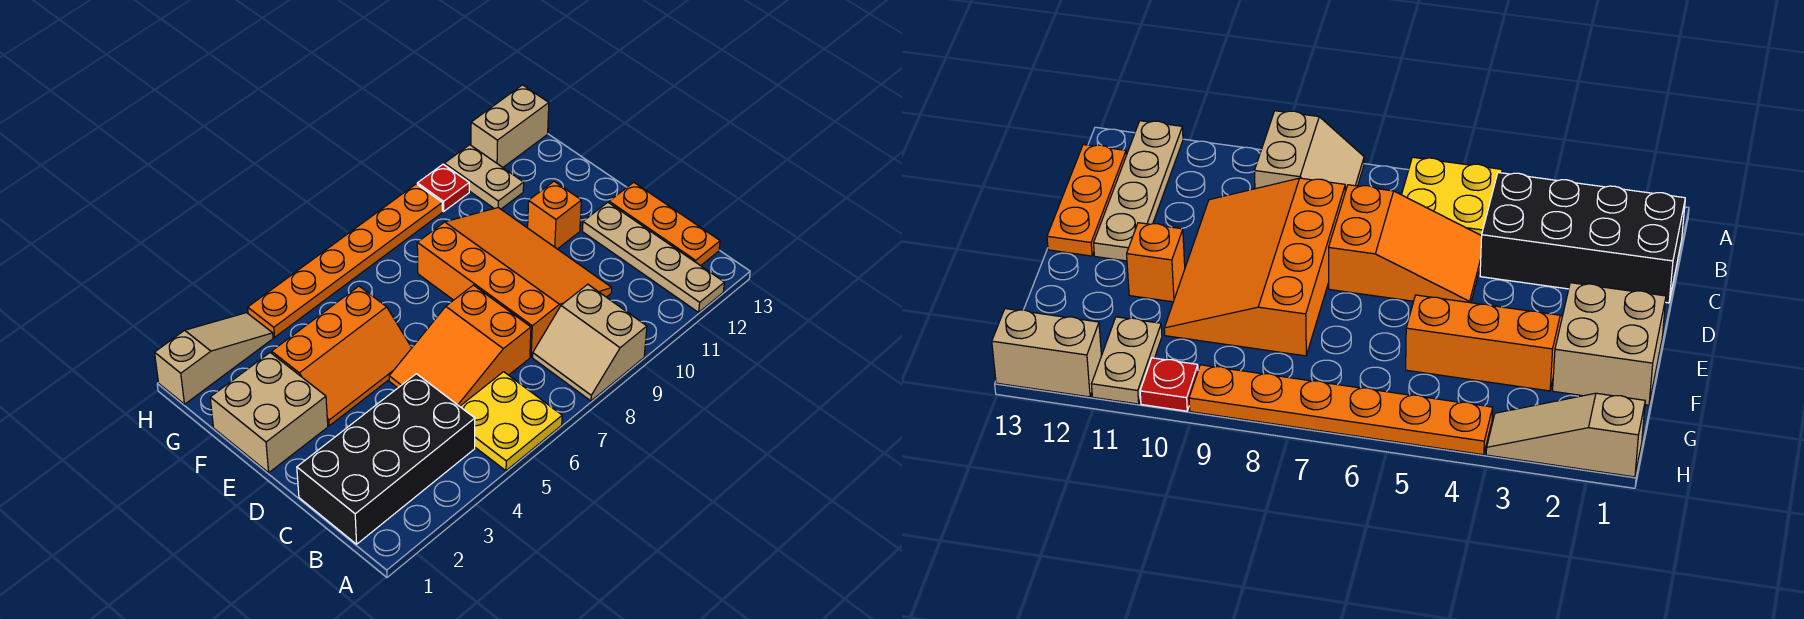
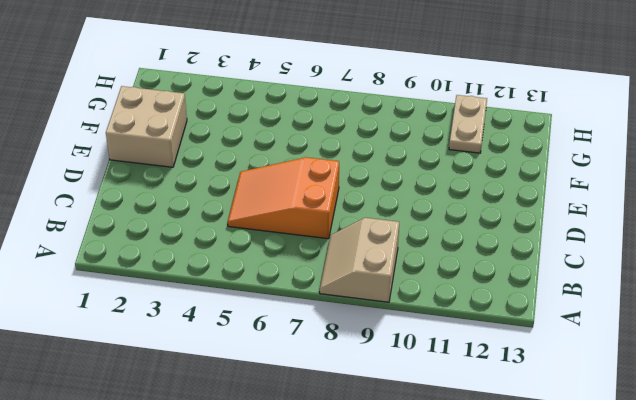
none -> yellow 2x2 plate [460,372,562,471]
none -> tan 1x4 plate [582,202,724,312]
none -> black 2x4 brick [297,374,475,544]

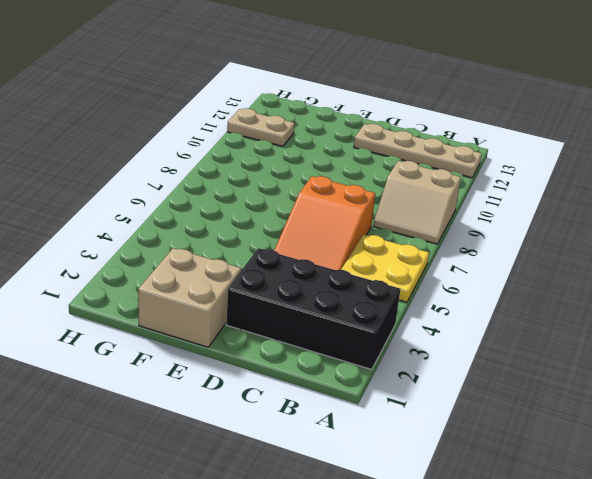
black 2x4 brick [226,248,401,369] -> black 2x4 brick turned to [297,374,475,544]
none -> orange 1x3 plate [609,182,720,266]
none -> orange 3x4 slope [417,208,612,357]
none -> orange 2x3 slope [272,286,412,426]

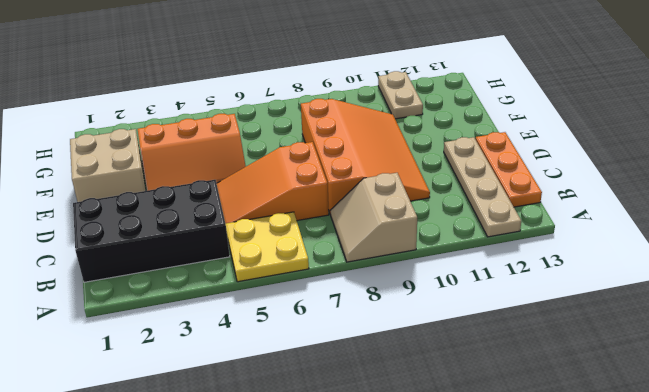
none -> orange 1x1 brick [528,181,581,249]
none -> tan 1x3 slope [155,313,273,404]
none -> orange 1x6 plate [248,184,442,337]

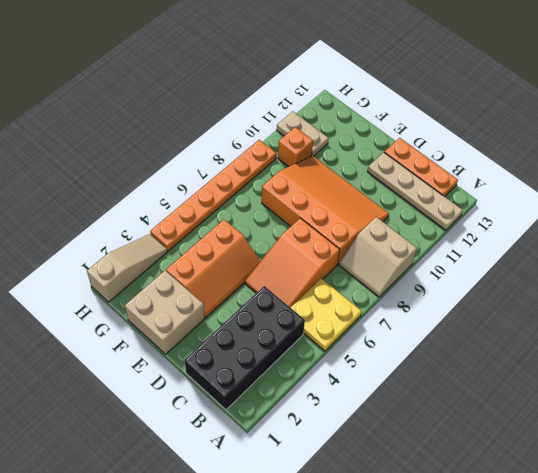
orange 1x1 brick [278,127,313,167] -> orange 1x1 brick moved to [528,181,581,249]
none -> red 1x1 plate [417,164,469,211]
none -> tan 1x2 brick [471,85,549,167]

